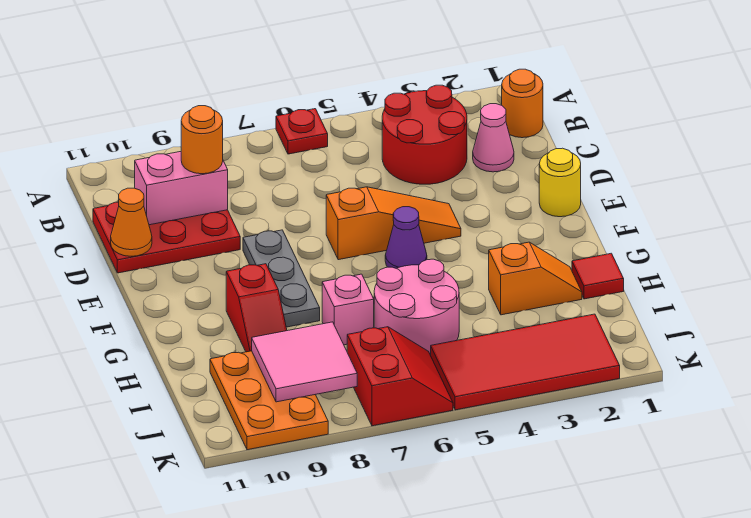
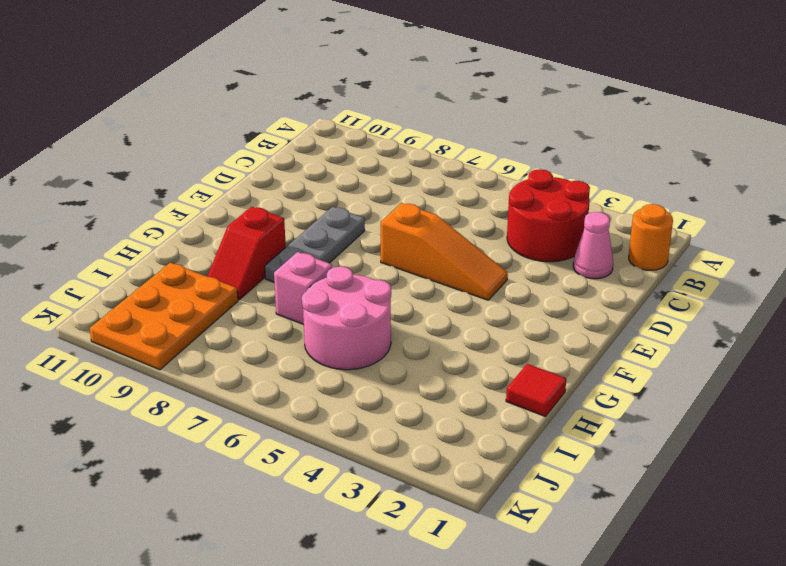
none -> red 1x1 plate [276,109,328,154]
none -> red 2x3 plate [93,202,240,273]
none -> yellow 1x1 round brick [539,148,581,217]

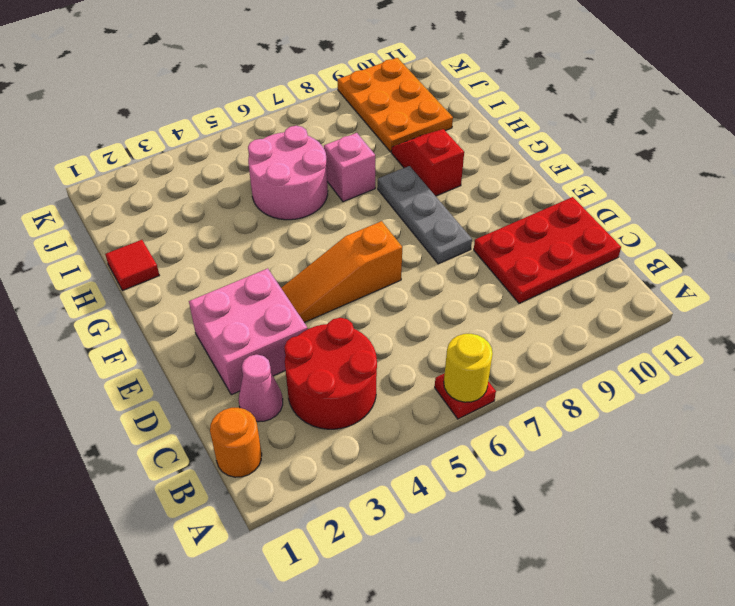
yellow 1x1 round brick [444,334,493,402] -> yellow 1x1 round brick moved to [539,148,581,217]
pink 2x2 brick [189,268,308,395] -> none
none -> purple 1x1 cone [385,207,427,268]
none -> orange 1x2 slope [489,242,582,315]
none -> red 2x4 tile [431,314,620,410]

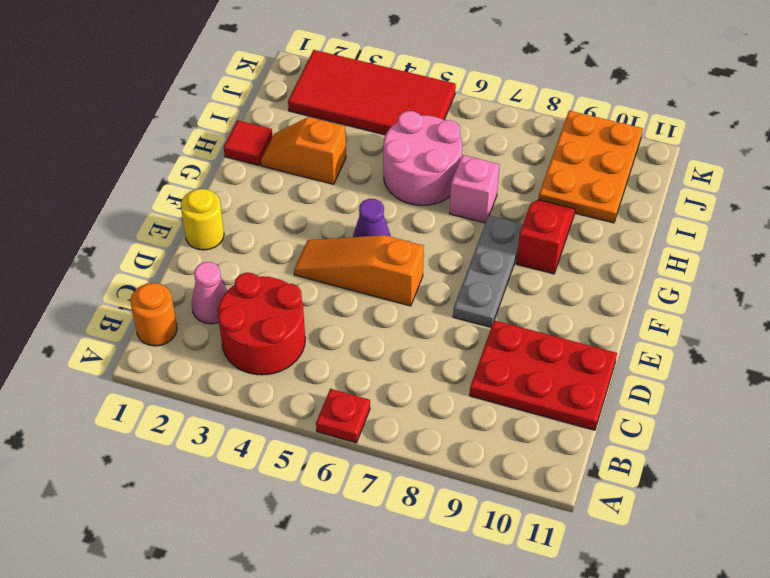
none -> red 2x2 slope [347,327,453,426]
none -> pink 1x2 brick [135,152,228,225]
none -> orange 1x1 cone [111,188,152,256]

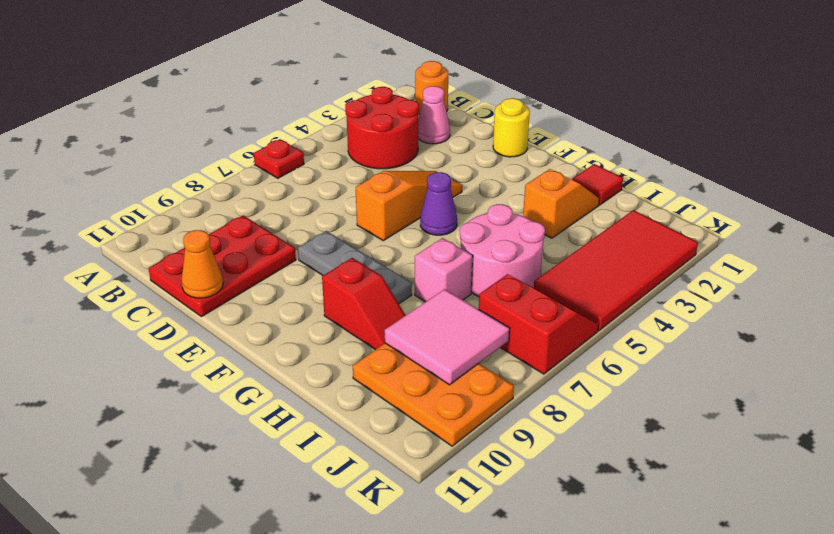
none -> pink 1x2 brick [135,152,228,225]
none -> orange 1x1 round brick [181,106,223,174]

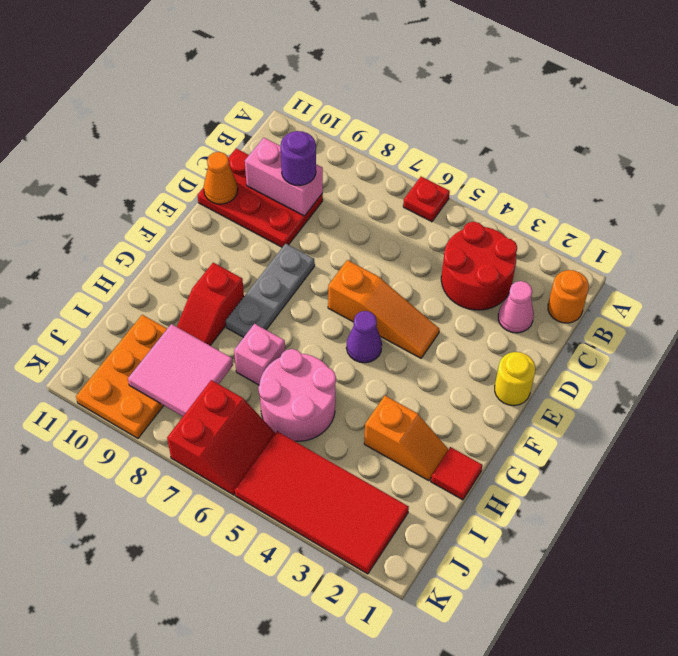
purple 1x1 round brick [281,131,316,186] -> orange 1x1 round brick [181,106,223,174]

